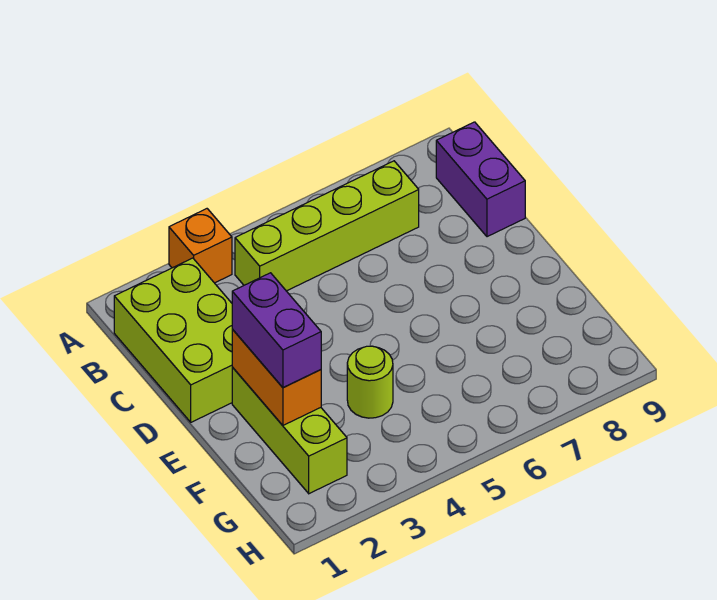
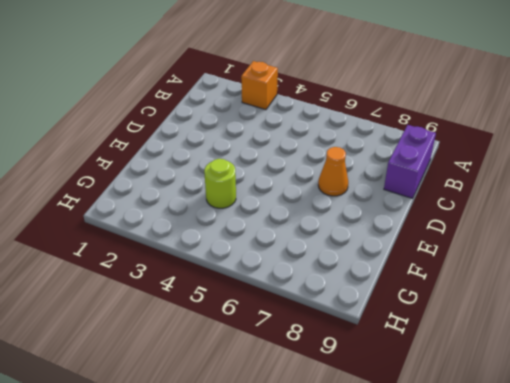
orange 1x1 cone [318,147,348,196] -> none
none -> lime 2x3 brick [114,258,232,422]
none -> lime 1x4 brick [235,161,419,291]

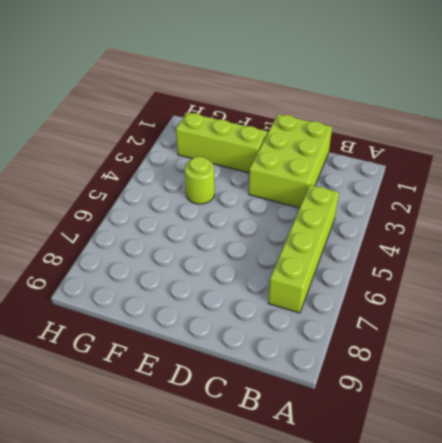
lime 2x3 brick [249,114,332,208] -> lime 2x3 brick turned to [114,258,232,422]
none -> orange 1x1 brick [169,209,232,283]
none -> purple 1x2 brick [436,122,525,237]

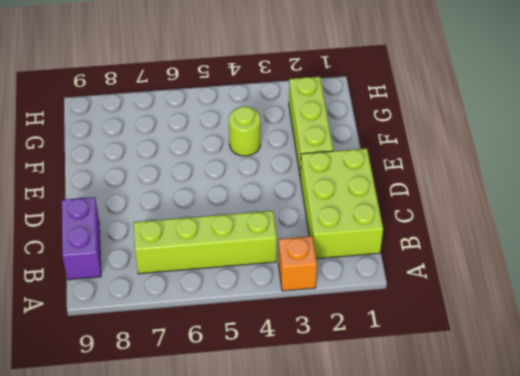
none -> orange 1x2 brick [232,329,321,425]
none -> purple 1x2 brick [232,273,321,388]

